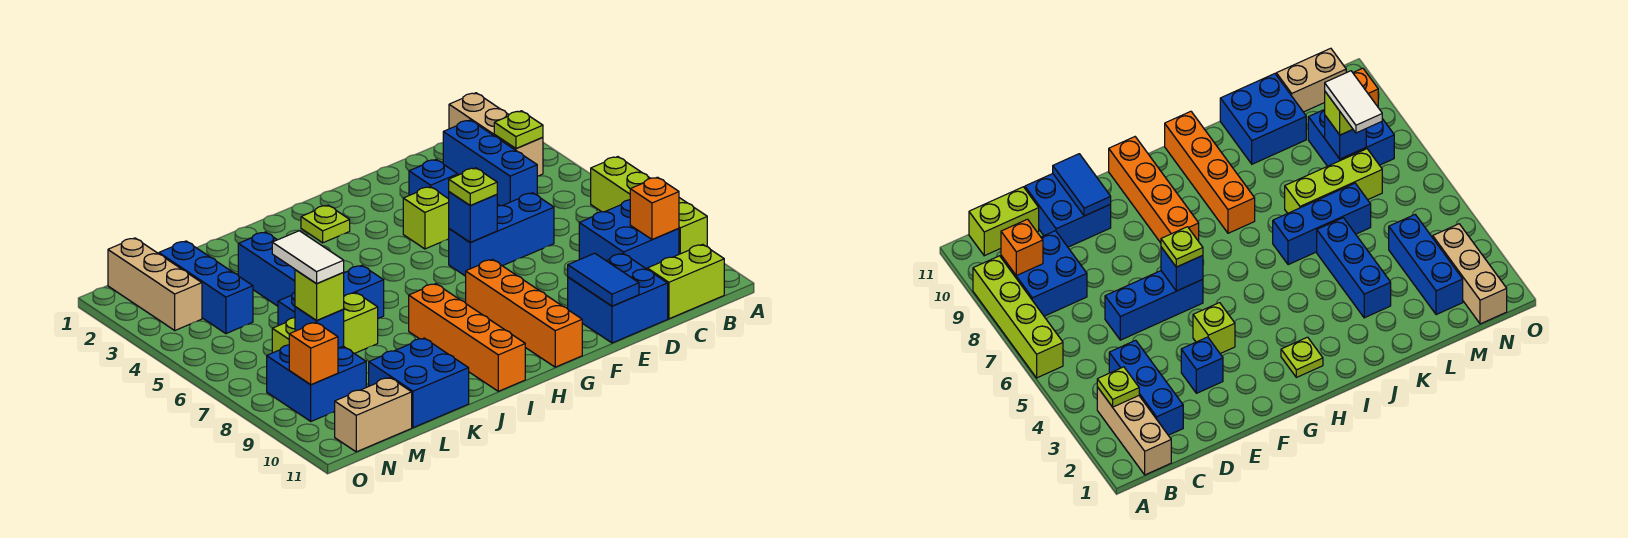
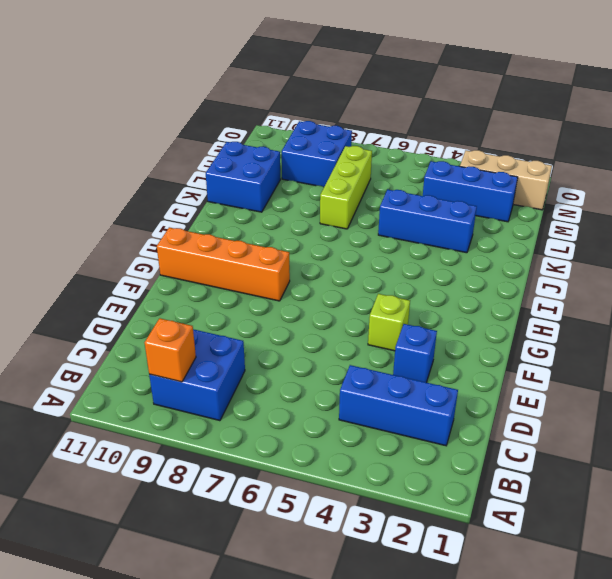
none -> lime 1x4 brick [591,157,707,254]
none -> tan 1x3 brick [449,93,543,176]
none -> lime 1x2 brick [647,245,724,319]

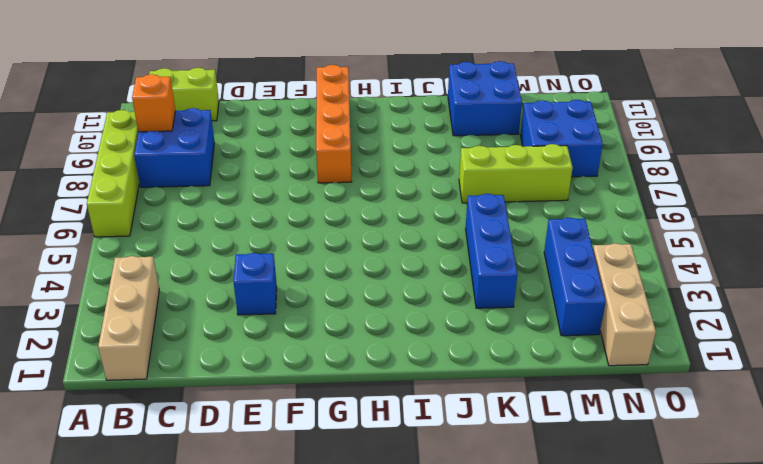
none -> blue 1x3 brick [443,120,537,206]
none -> blue 1x3 brick [449,193,554,276]
none -> blue 2x2 brick [568,253,668,343]

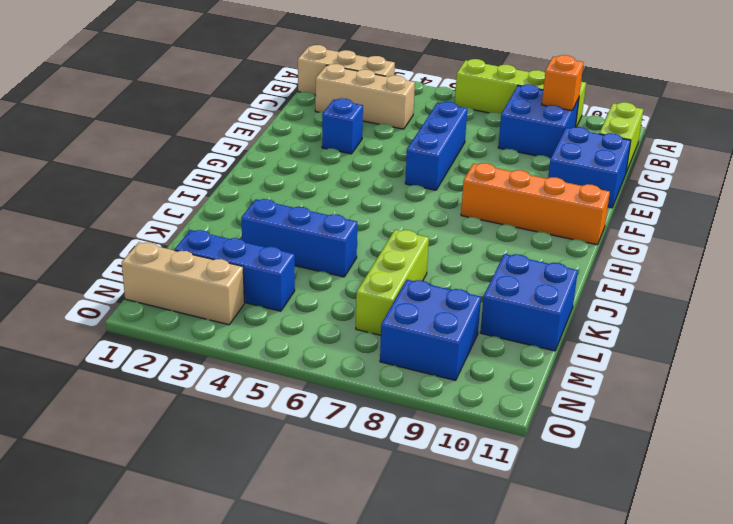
tan 1x3 brick [315,64,415,129] -> blue 1x3 brick [443,120,537,206]
none -> lime 1x1 brick [403,187,449,249]
none -> lime 1x1 plate [301,205,350,243]
none -> orange 1x4 brick [409,284,525,391]

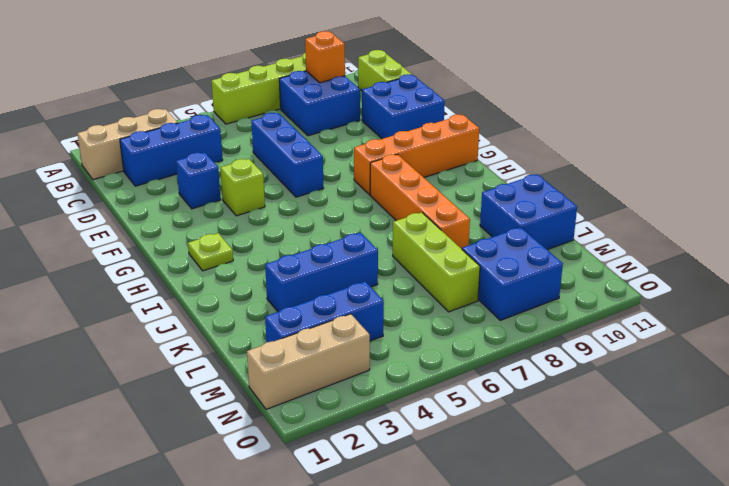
orange 1x4 brick [370,154,470,249] -> orange 1x4 brick turned to [409,284,525,391]
none -> blue 1x3 brick [278,266,384,326]
none -> tan 1x2 brick [335,378,412,452]
none -> lime 1x1 plate [494,111,543,149]

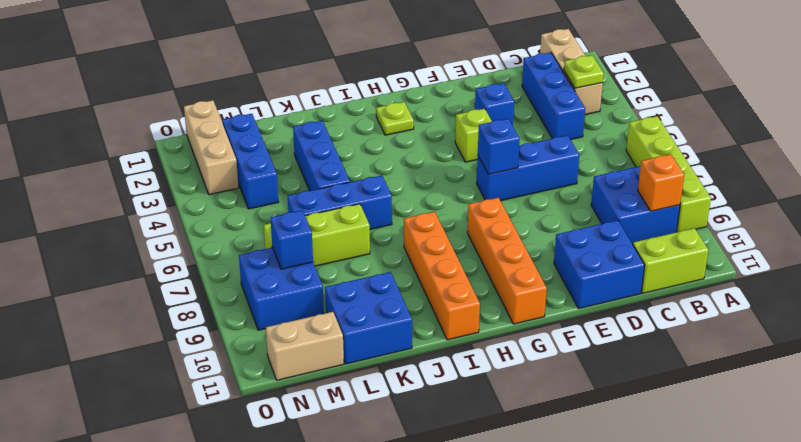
none -> blue 1x2 tile [568,253,639,306]
none -> orange 1x1 brick [289,322,338,385]
none -> lime 1x1 plate [449,168,497,206]

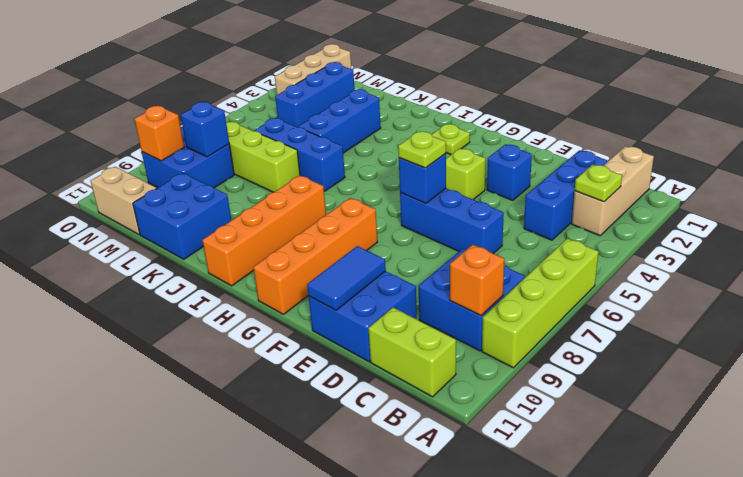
none -> lime 1x1 brick [295,270,344,321]
none -> white 1x2 tile [272,231,344,284]

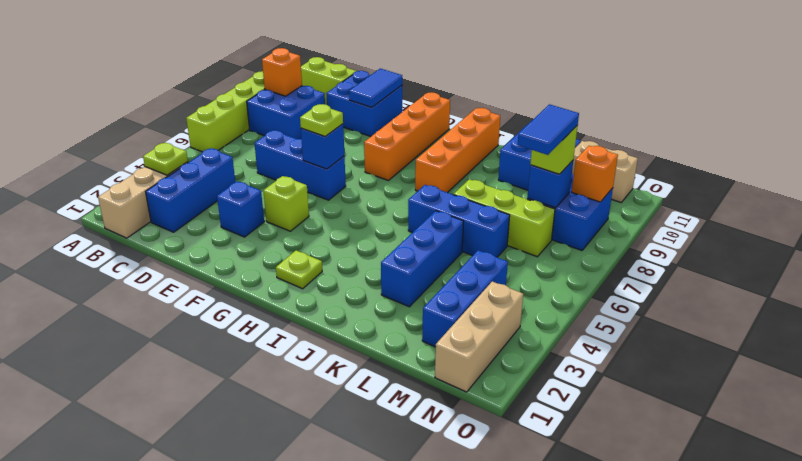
blue 1x2 tile [518,104,579,155] -> white 1x2 tile [272,231,344,284]

